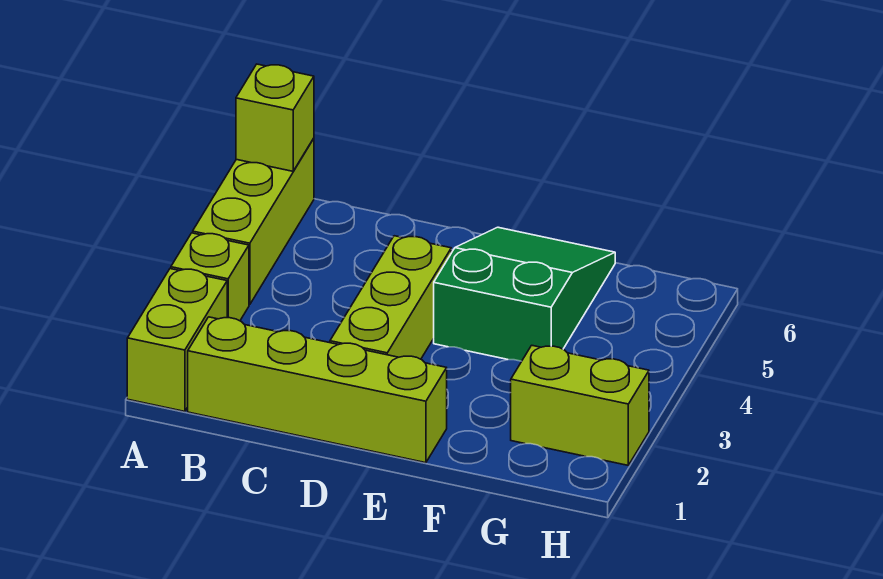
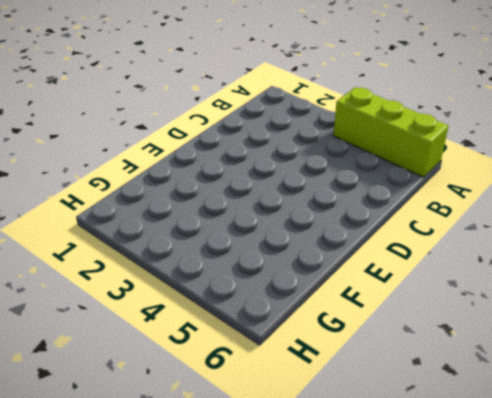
none -> lime 1x2 brick [127,269,227,411]
none -> lime 1x1 brick [171,233,249,321]

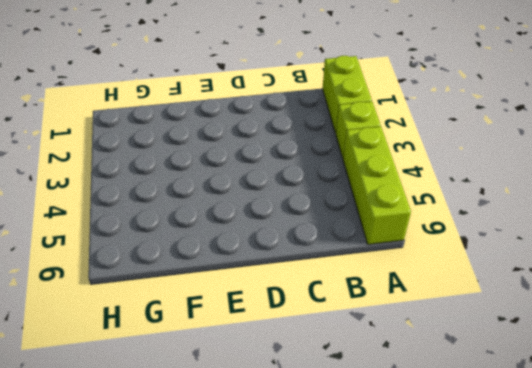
none -> lime 1x4 brick [188,317,447,463]
none -> lime 1x3 brick [330,236,451,359]

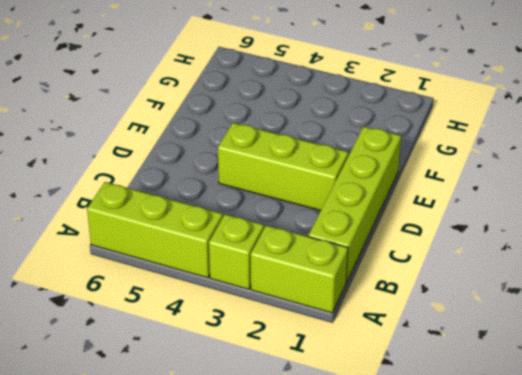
none -> green 2x3 slope [434,227,615,361]
none -> lime 1x2 brick [511,345,649,465]

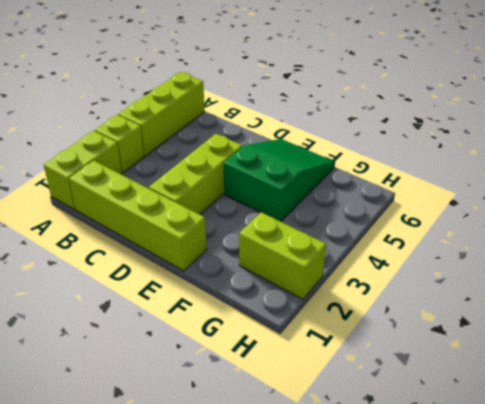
none -> lime 1x1 brick [236,64,314,171]

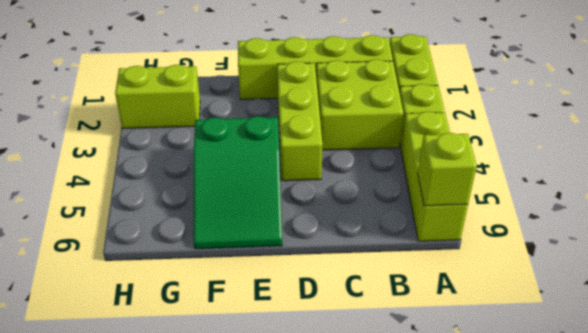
lime 2x2 brick [316,59,403,150] -> none

